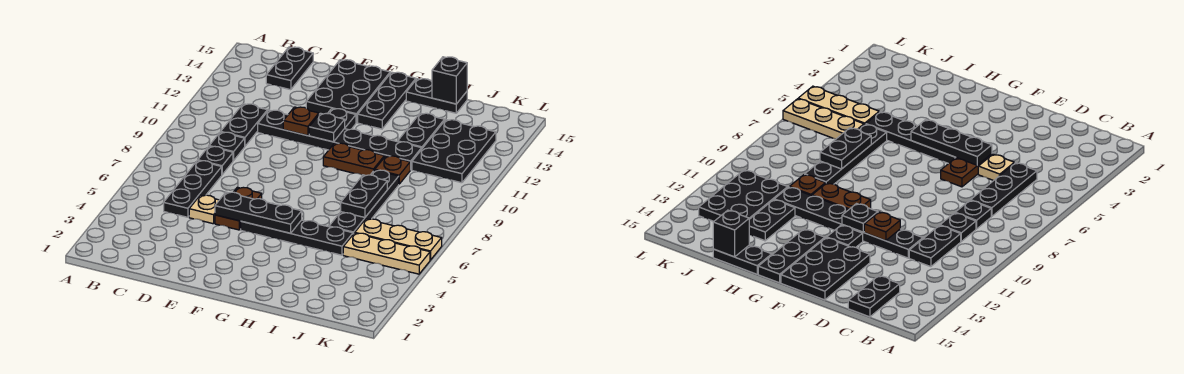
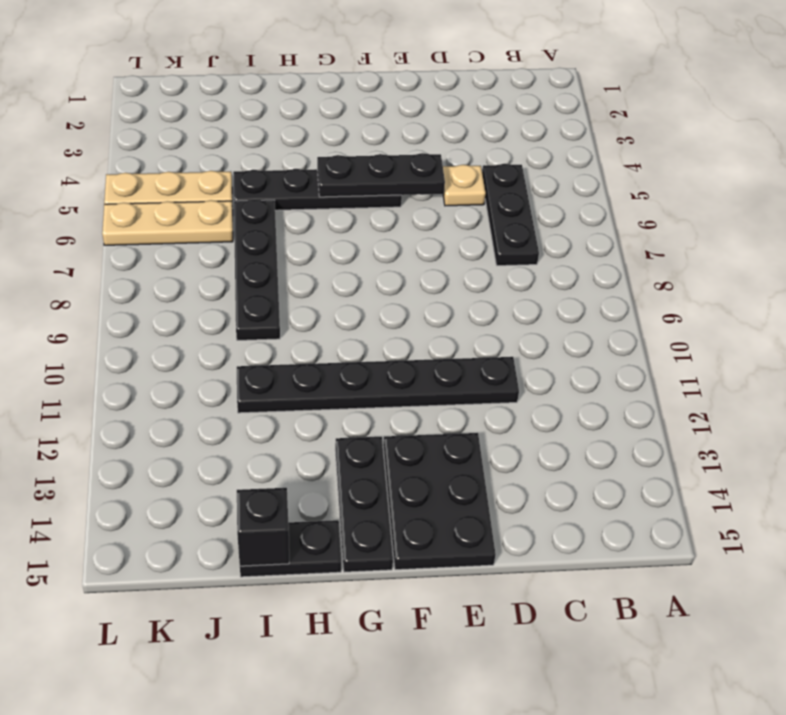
none -> black 1x1 plate [198,146,233,175]
none -> black 1x1 plate [209,132,245,161]
none -> black 1x2 plate [221,104,267,146]

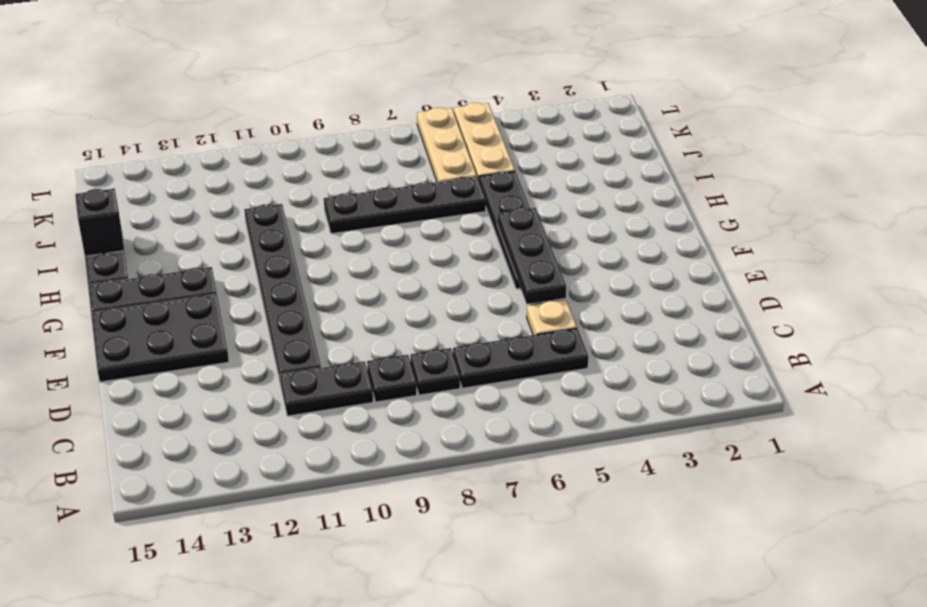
none -> black 1x2 plate [266,47,313,90]
none -> brown 1x2 plate [215,187,262,230]
none -> black 1x1 plate [327,109,356,130]

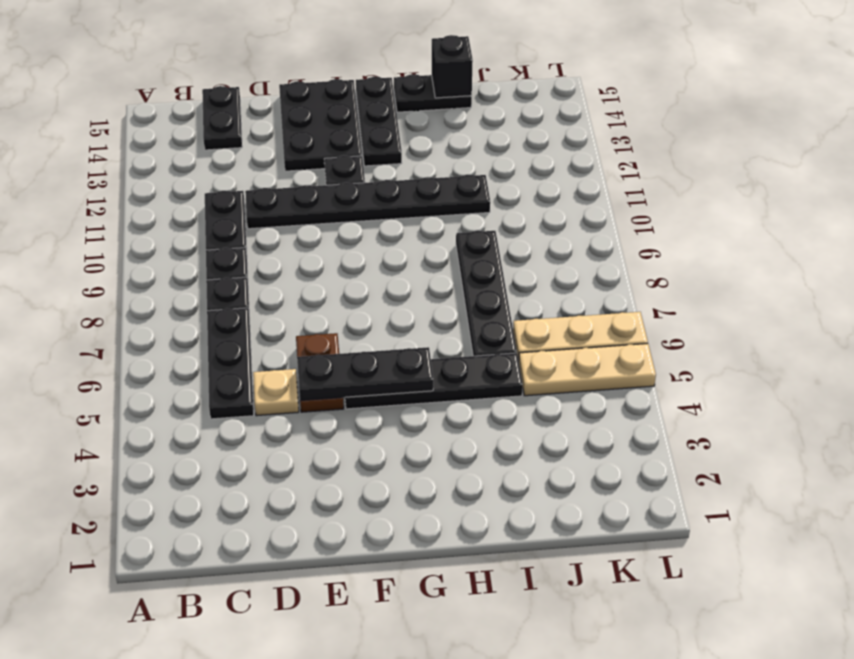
none -> brown 1x2 plate [323,143,384,176]
none -> brown 1x1 plate [375,156,410,184]
none -> black 1x2 plate [398,113,444,148]

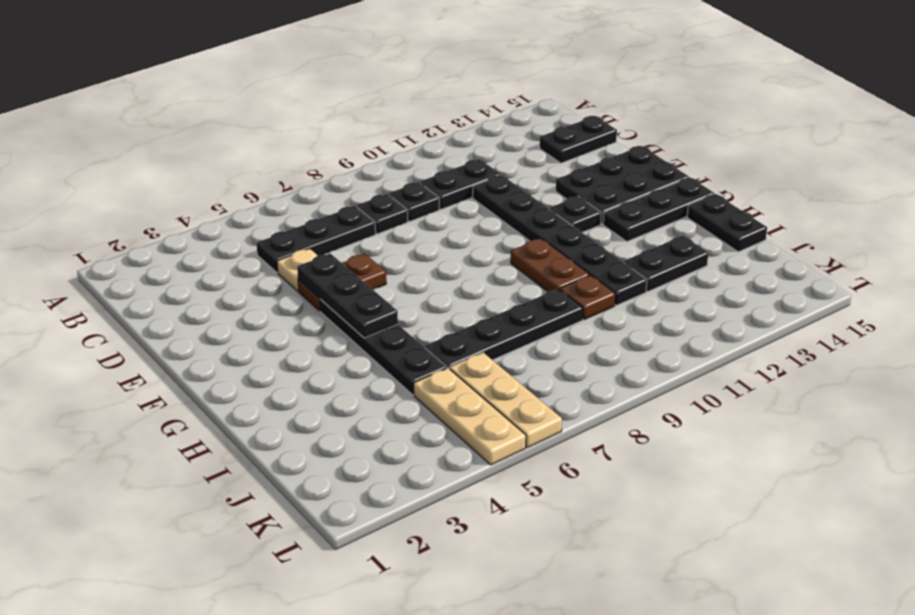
none -> black 2x3 plate [412,120,496,183]
none -> brown 1x1 plate [283,107,319,136]
none -> black 1x1 plate [309,113,345,142]

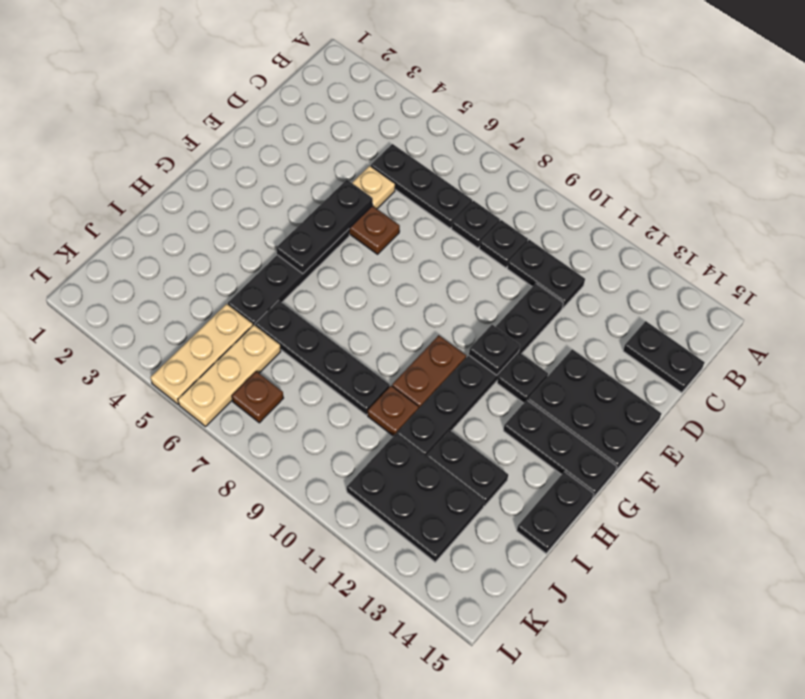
brown 1x1 plate [232,371,283,423] -> brown 1x1 plate moved to [283,107,319,136]
none -> black 1x2 plate [341,175,387,217]
none -> black 1x1 brick [432,57,467,104]

